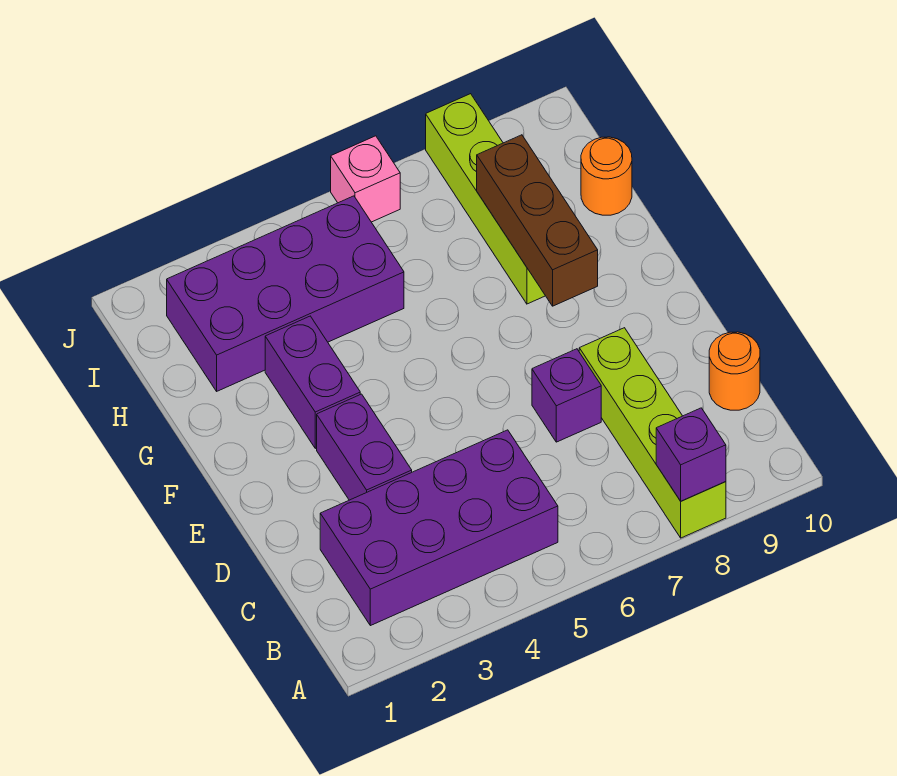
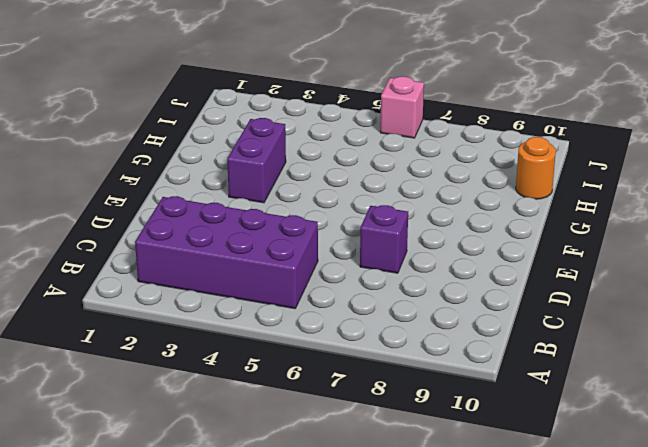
none -> lime 1x4 brick [579,328,726,538]
none -> orange 1x1 round brick [709,332,760,410]
none -> purple 1x2 brick [317,394,412,500]

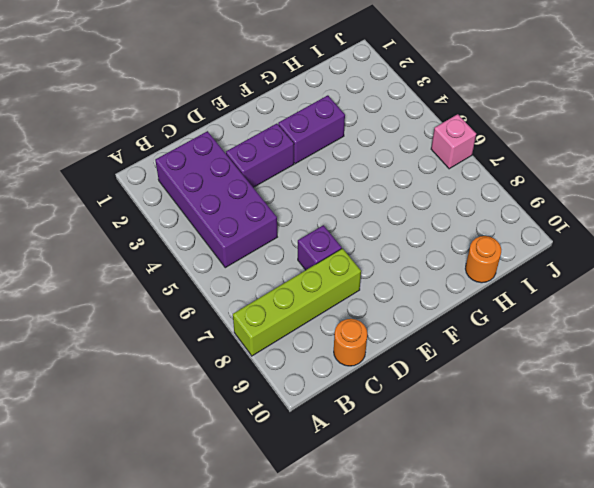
none -> lime 1x4 brick [426,94,545,304]
none -> purple 2x4 brick [167,196,404,391]
none -> purple 1x1 brick [656,408,726,501]

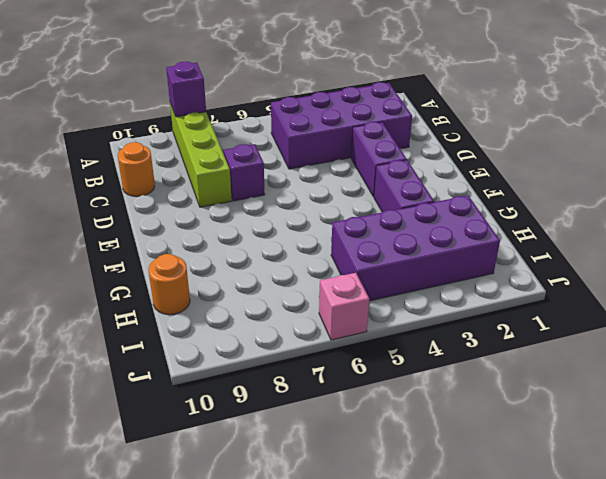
none -> lime 1x4 brick [426,94,545,304]
none -> brown 1x3 brick [477,135,598,306]

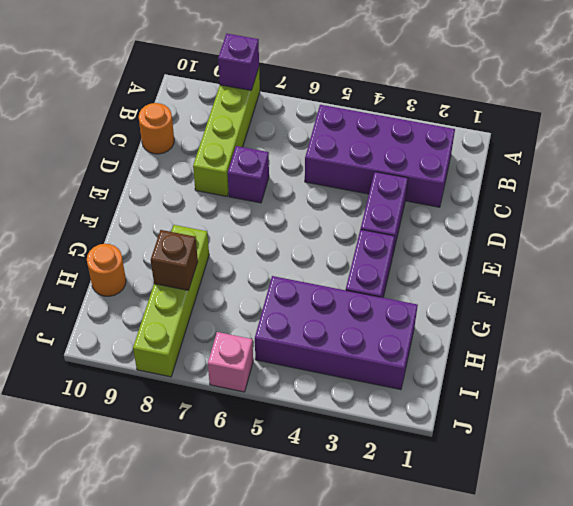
brown 1x1 brick [151,230,198,291] -> brown 1x3 brick [477,135,598,306]

